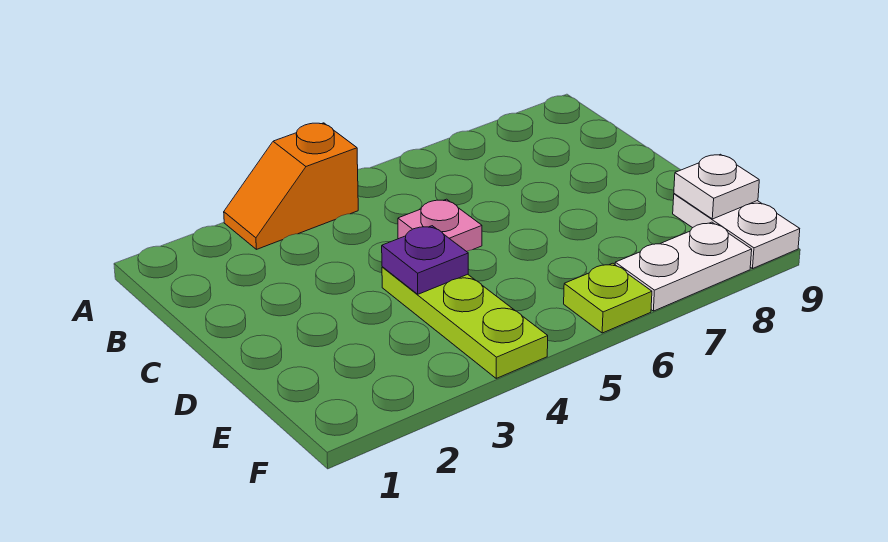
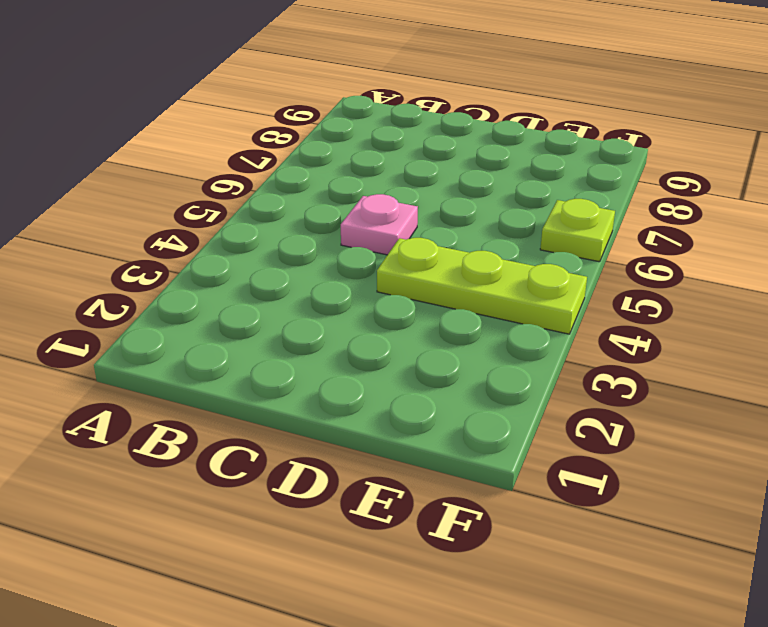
none -> orange 1x2 slope [224,123,358,249]
none -> white 1x2 plate [673,194,800,269]

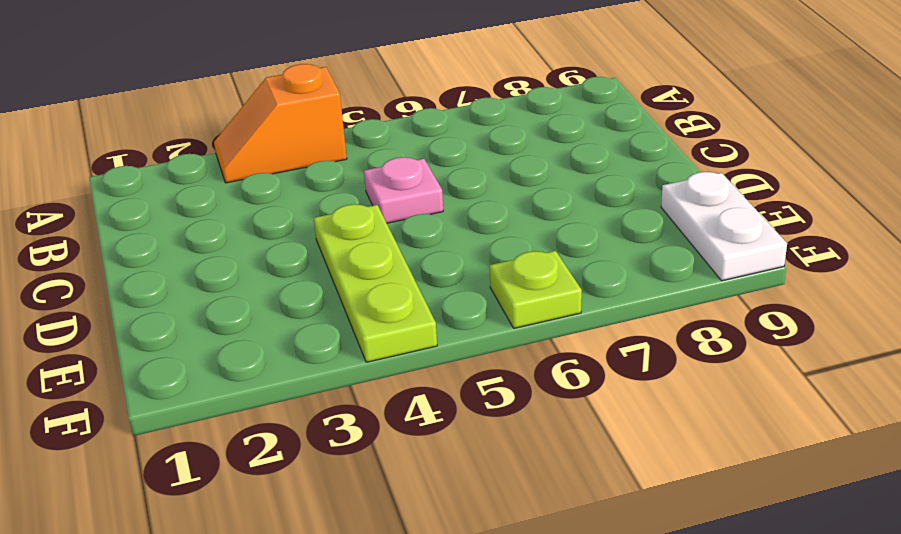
none -> white 1x2 plate [615,222,752,311]
none -> purple 1x1 plate [382,226,468,294]

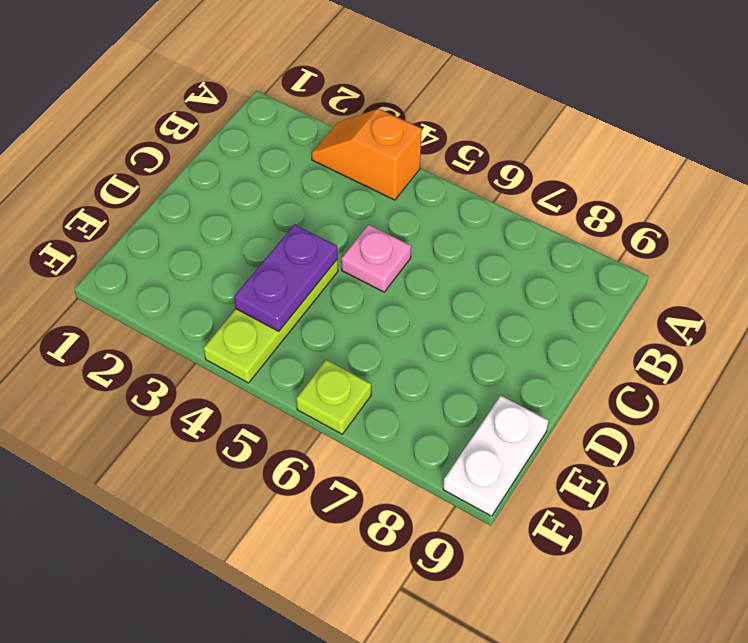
purple 1x2 plate [234,225,338,331] -> purple 1x1 plate [382,226,468,294]
none -> white 1x2 plate [615,222,752,311]
none -> white 1x1 plate [674,154,759,219]

